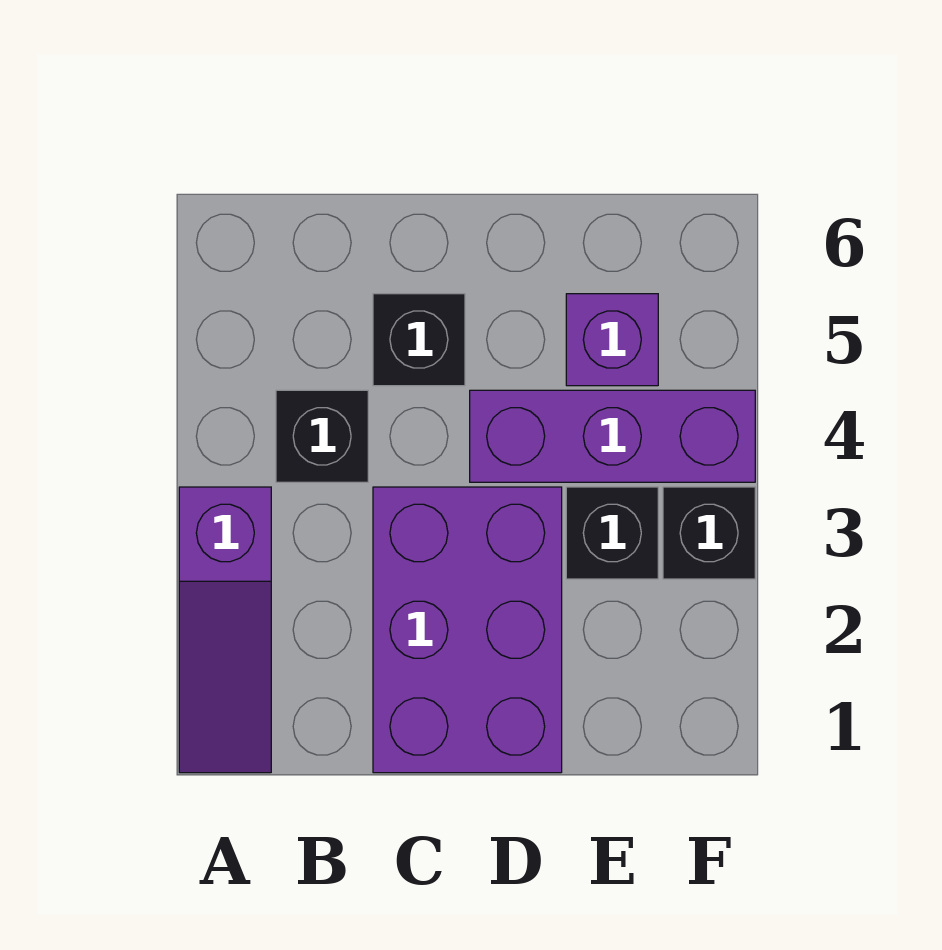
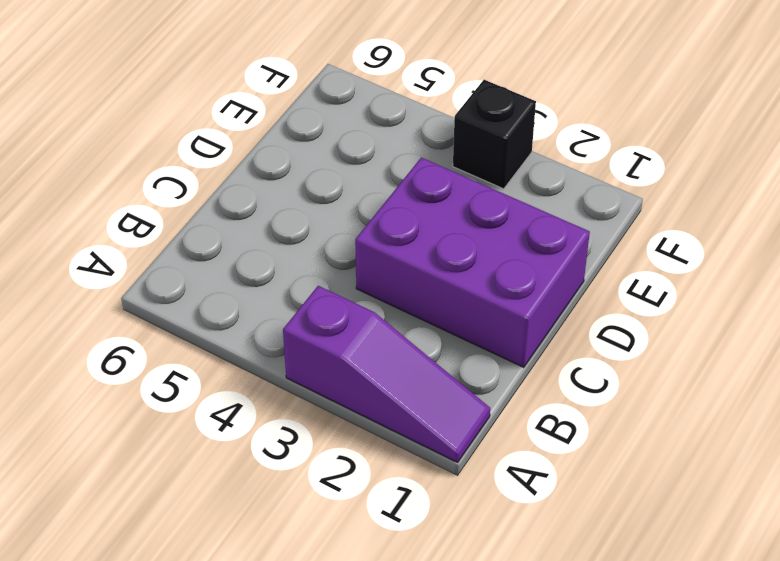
none -> black 1x1 brick [276,390,368,482]
none -> black 1x1 brick [373,294,465,386]

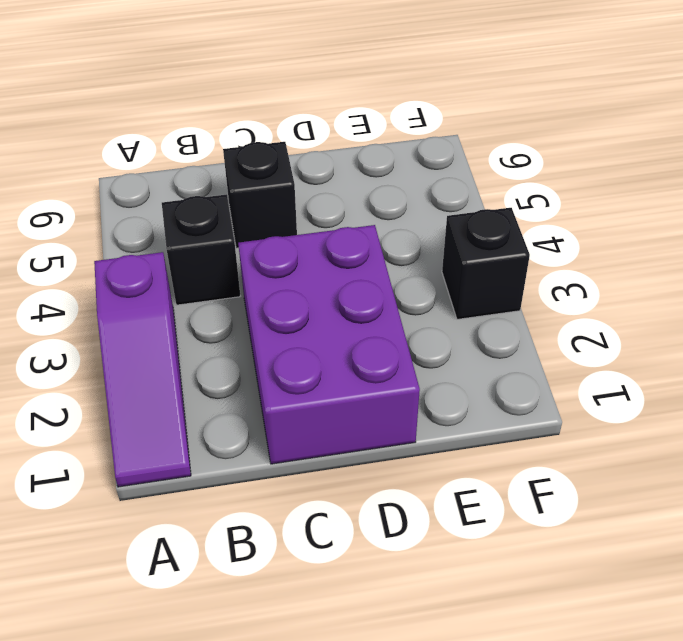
none -> purple 1x3 brick [470,390,755,482]
none -> black 1x1 brick [566,487,658,579]

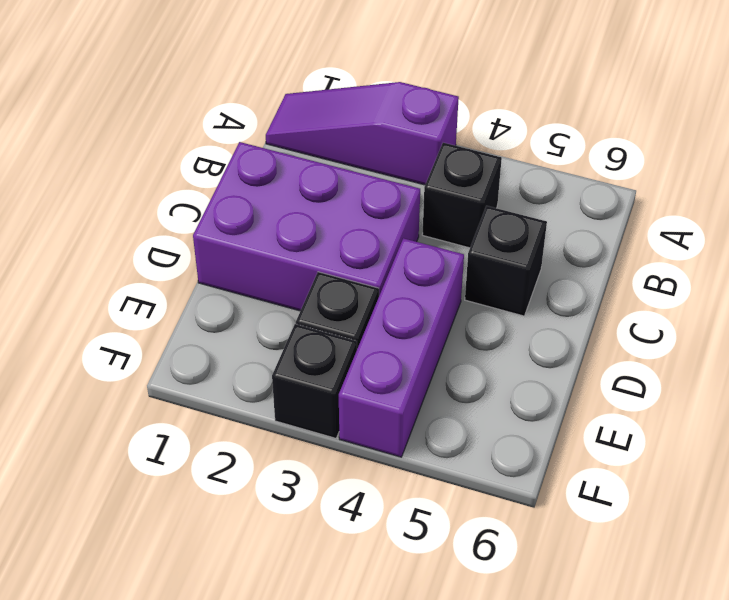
none -> purple 1x1 brick [566,294,658,386]

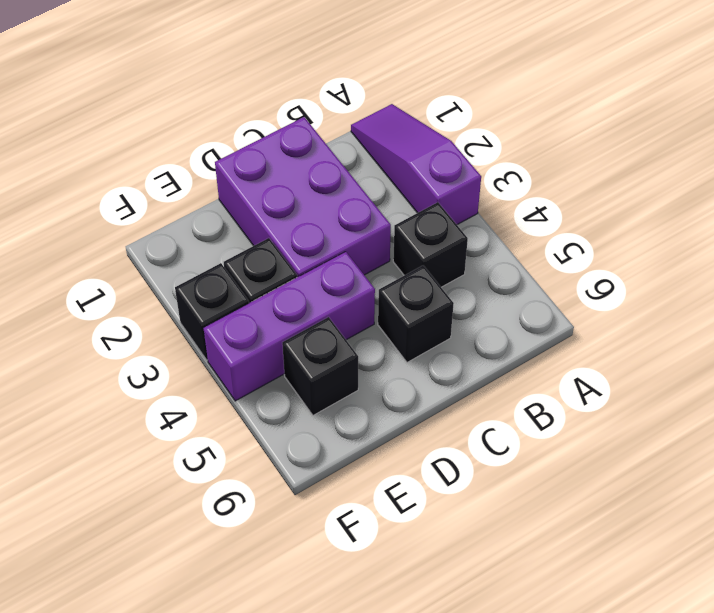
black 1x1 brick [282,317,358,415] -> purple 1x1 brick [566,294,658,386]

